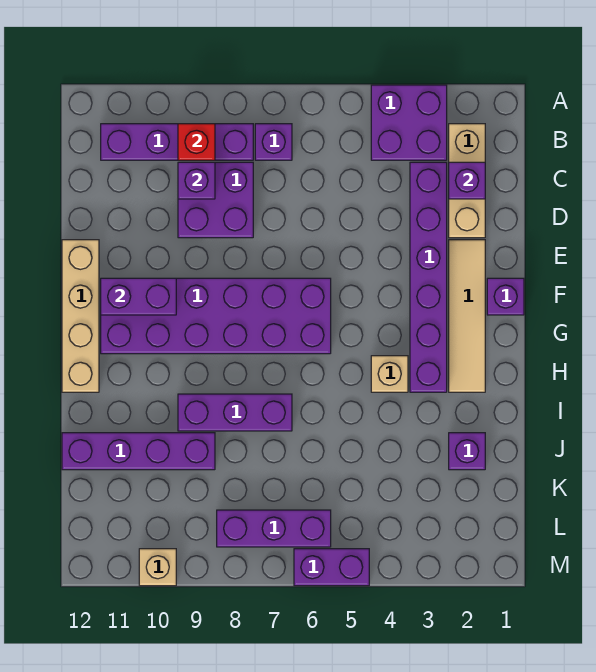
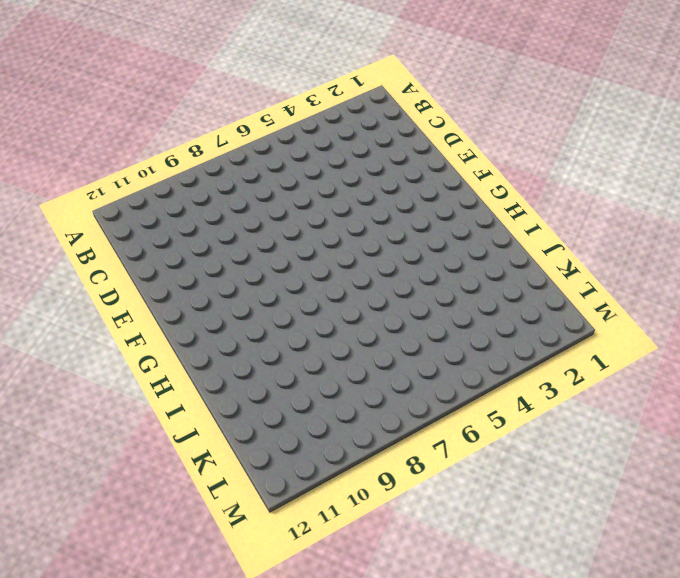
none -> purple 2x2 brick [371,85,447,160]
none -> tan 1x3 brick [449,124,485,238]
none -> purple 1x1 brick [255,124,292,160]

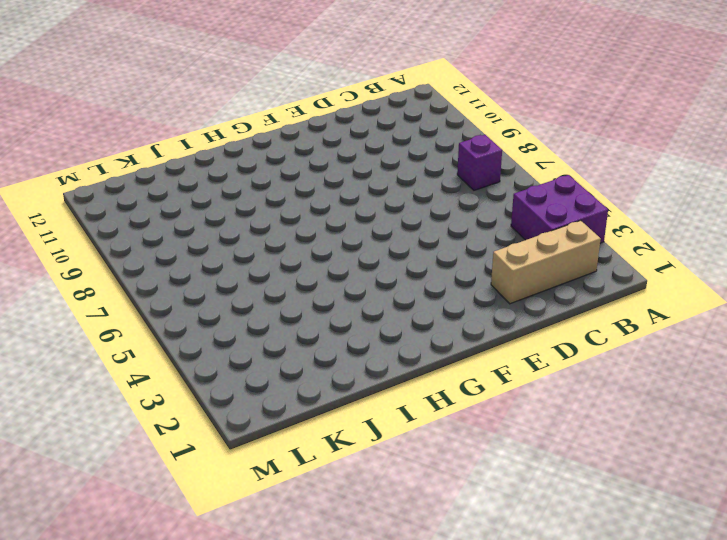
none -> purple 1x4 brick [101,124,253,160]
none -> purple 1x6 brick [410,162,447,392]
none -> purple 2x2 brick [178,162,253,238]

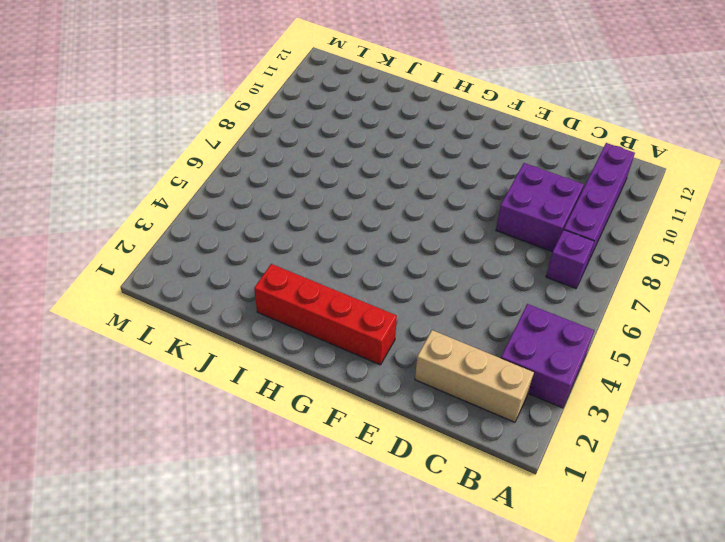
red 1x4 brick [254,264,397,365] -> tan 1x4 tile [449,240,485,392]
none -> purple 1x6 brick [410,162,447,392]
none -> tan 1x4 brick [62,240,99,392]
none -> purple 1x1 brick [487,278,524,315]

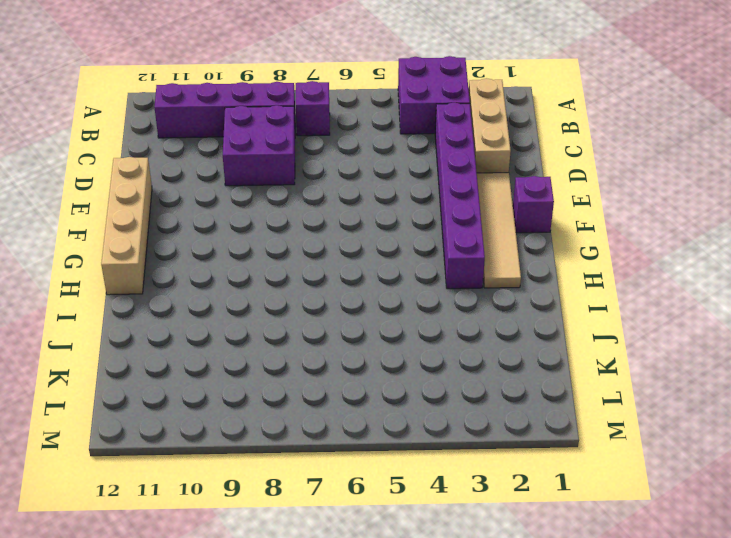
none -> purple 2x6 brick [101,278,331,354]
none -> tan 1x1 brick [371,356,408,392]
none -> purple 1x3 brick [178,394,292,431]

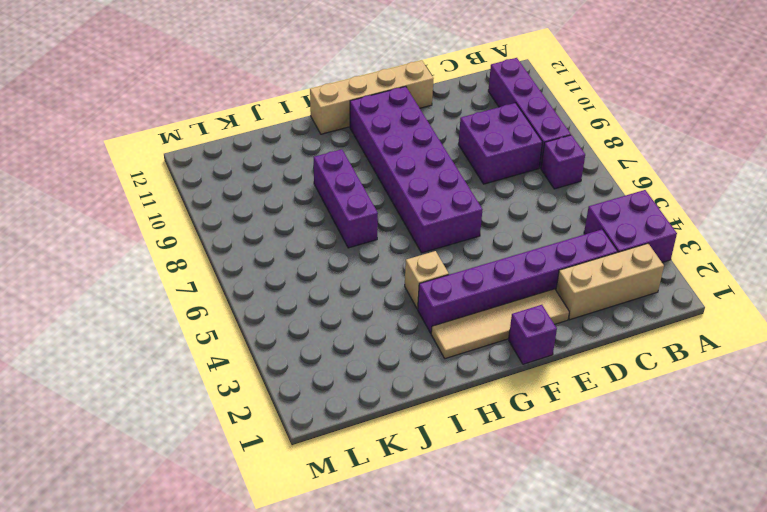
none -> purple 1x1 brick [449,433,485,470]
none -> purple 1x4 brick [62,433,215,470]
none -> purple 1x3 brick [217,510,331,547]

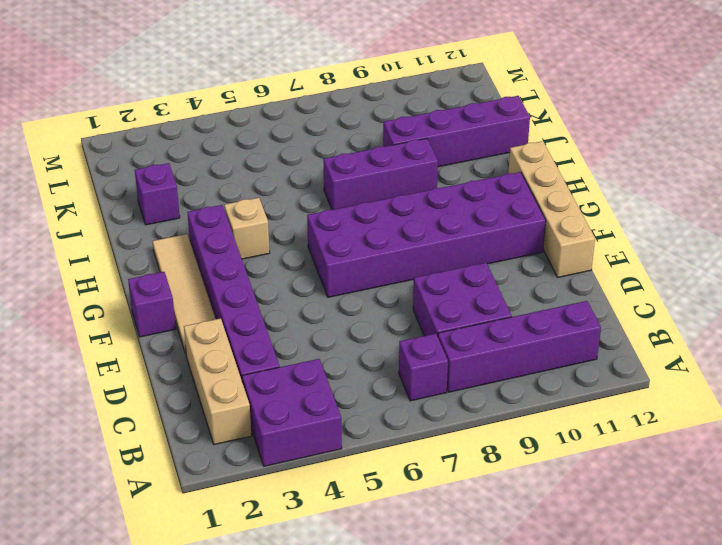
none -> purple 1x3 brick [217,510,331,547]
none -> purple 1x2 brick [294,549,369,586]
none -> tan 1x1 brick [139,549,176,586]

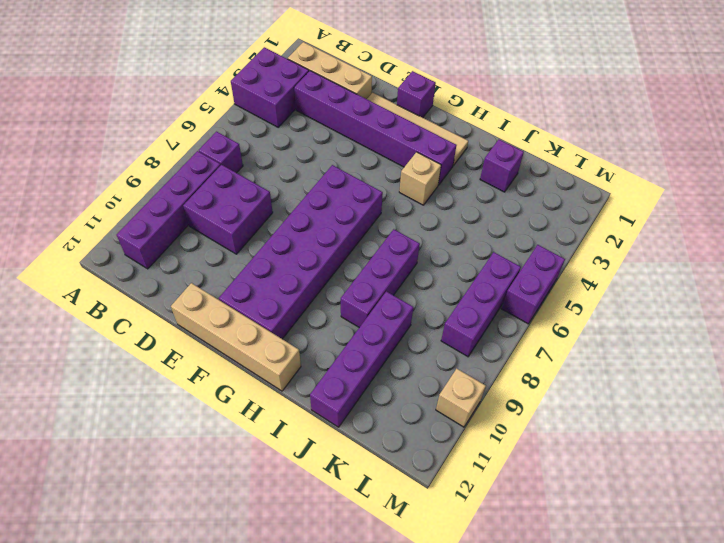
none -> red 1x1 brick [178,124,215,160]
none -> purple 1x1 brick [449,162,485,199]
none -> purple 1x1 brick [178,162,215,199]

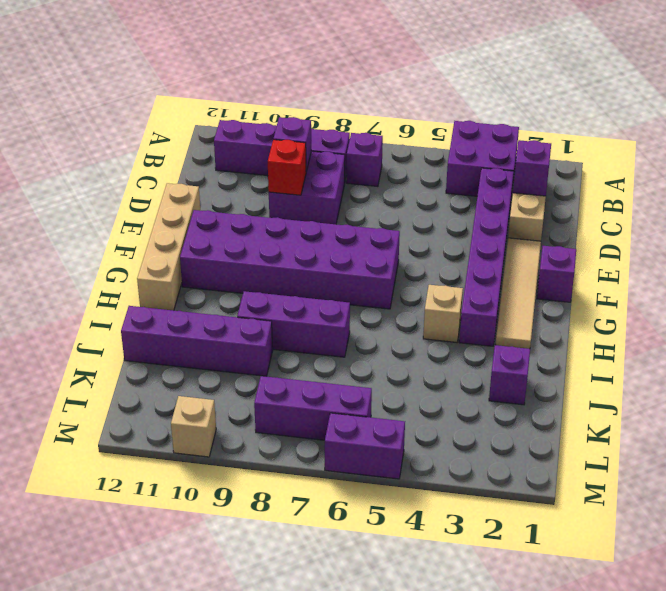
red 1x1 brick [268,140,306,195] -> red 1x1 brick moved to [178,124,215,160]
none -> purple 1x2 brick [101,278,176,315]

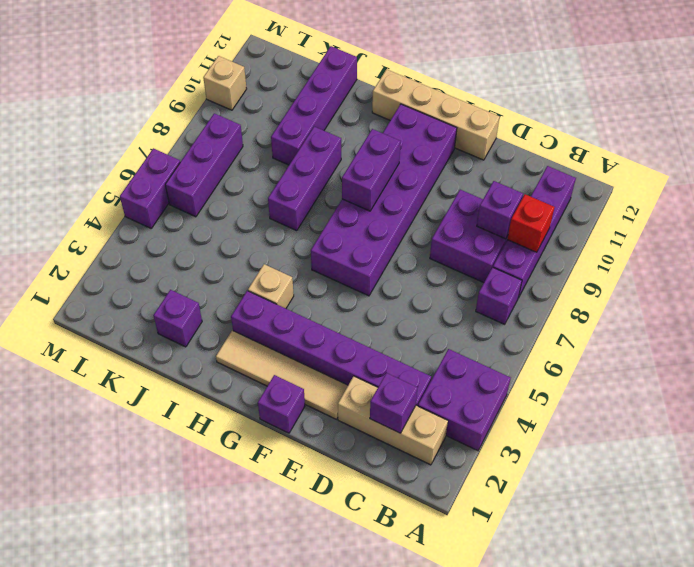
purple 1x2 brick [342,129,401,211] -> purple 1x2 brick moved to [101,278,176,315]

